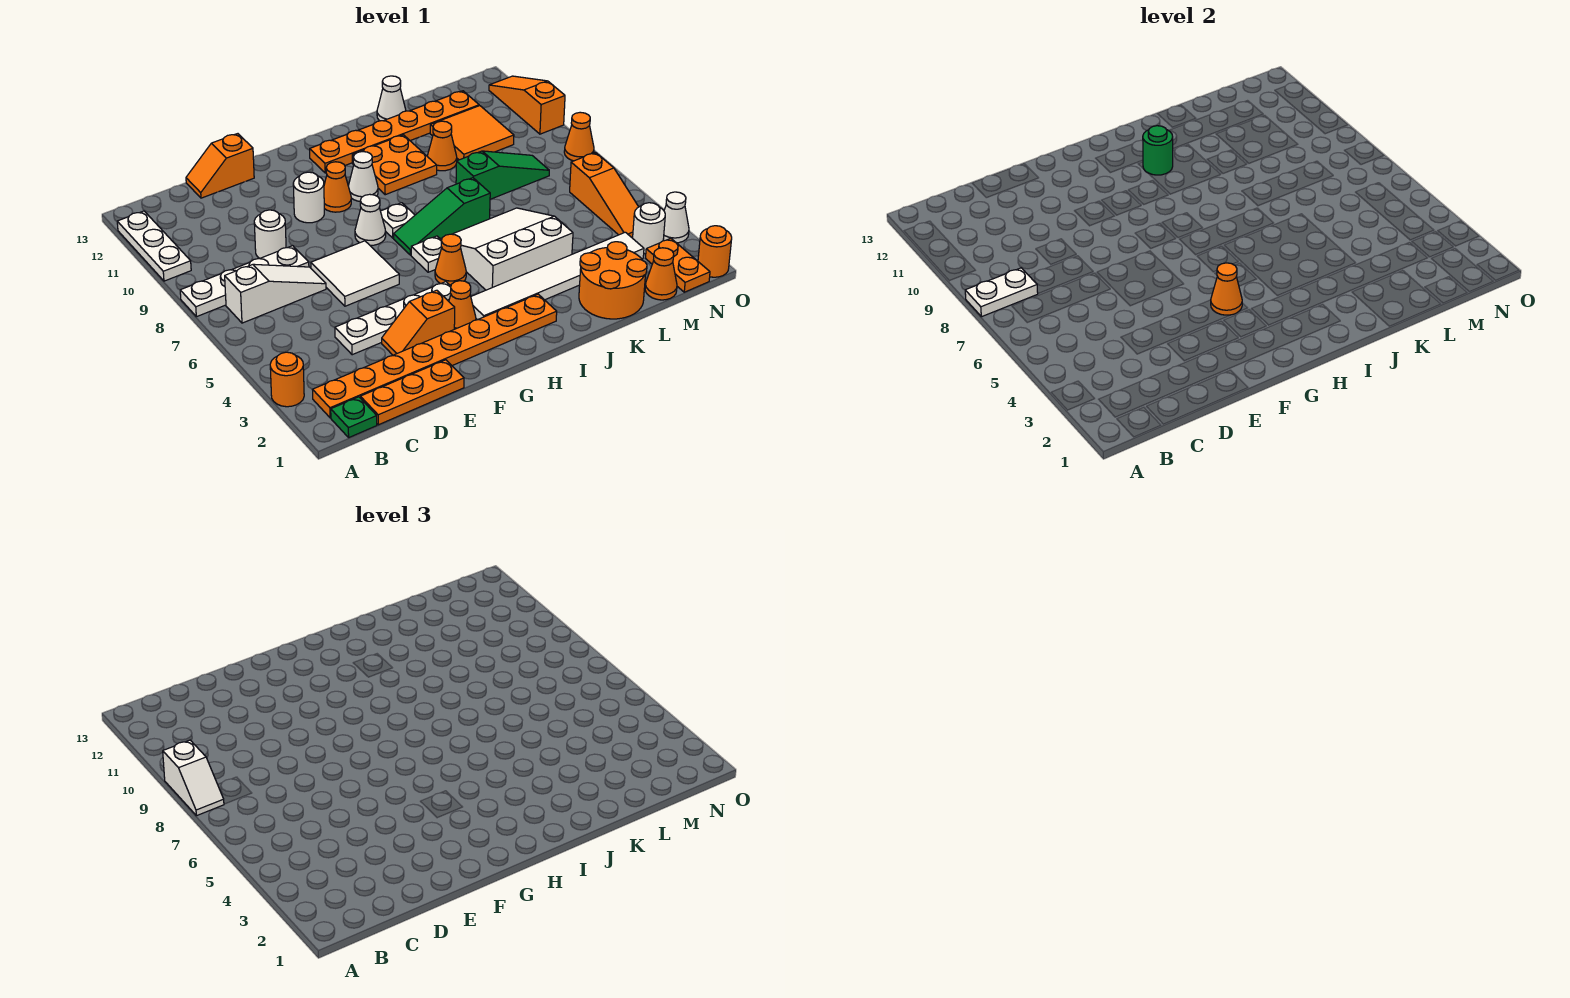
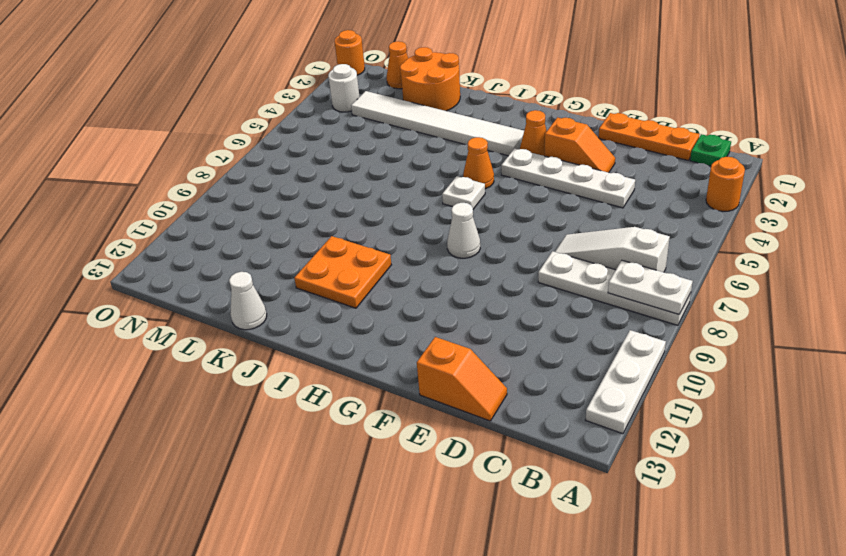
none -> orange 1x8 plate [312,294,557,418]
none -> white 1x1 round brick [254,210,286,258]
none -> white 2x2 tile [311,241,399,306]
none -> white 1x1 round brick [293,172,324,223]

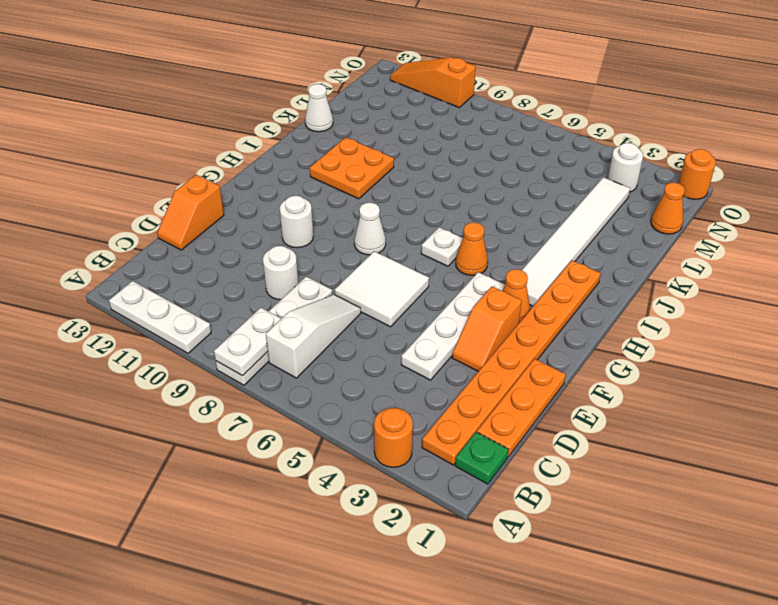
none -> orange 1x1 cone [324,162,351,212]
none -> green 1x3 slope [394,178,490,255]
none -> white 1x1 plate [381,203,415,238]
none -> white 1x1 cone [348,152,378,201]

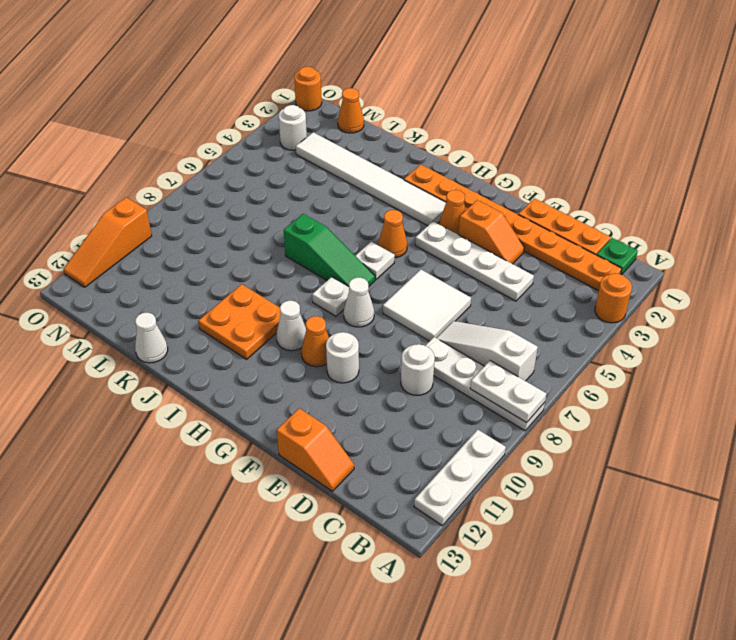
none -> orange 1x6 plate [310,91,479,173]
none -> white 3x3 slope [441,208,573,290]
none -> orange 2x2 round brick [579,242,647,319]
none -> green 1x3 slope [456,151,549,199]

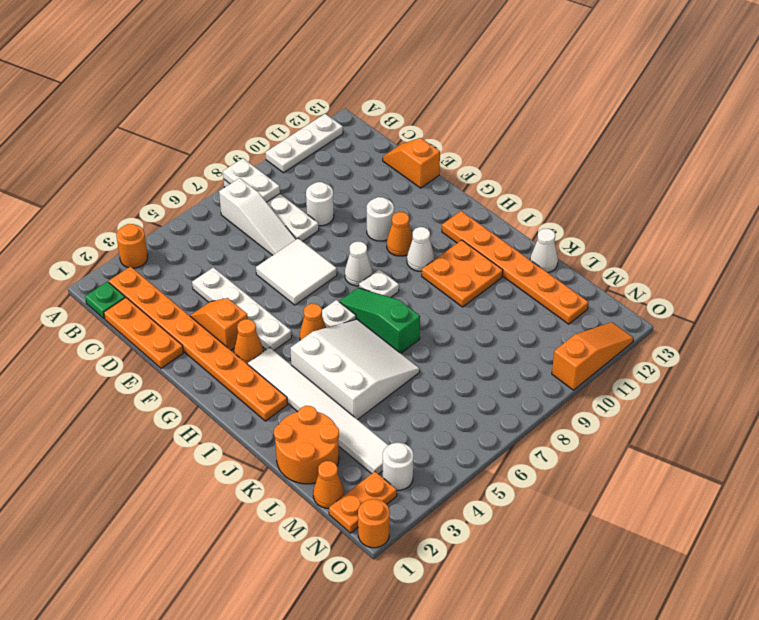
none -> green 1x3 slope [456,151,549,199]
none -> orange 1x1 cone [427,121,457,171]
none -> orange 2x2 tile [430,106,514,160]
none -> orange 1x3 slope [570,153,638,238]

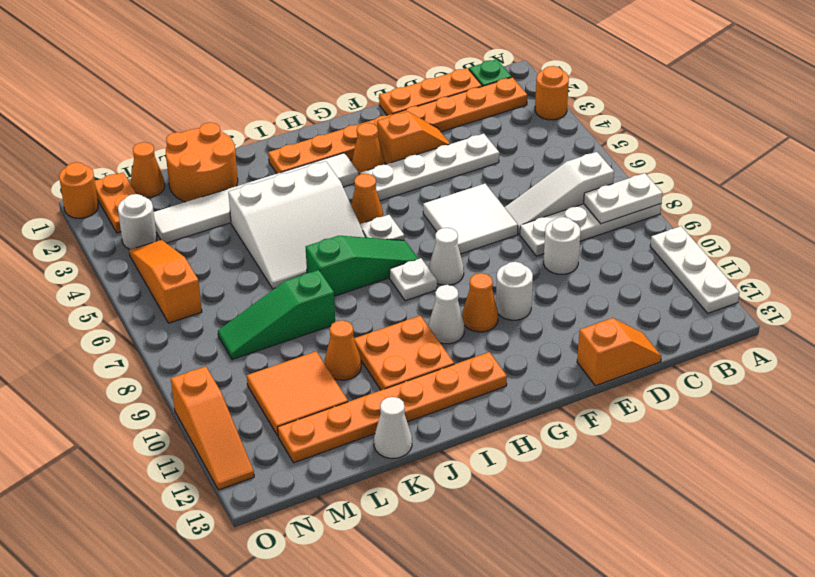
none -> white 1x1 cone [663,192,689,243]
none -> orange 1x1 cone [564,112,594,161]
none -> orange 1x1 cone [1211,263,1242,315]
none -> green 1x1 round brick [1143,126,1173,175]

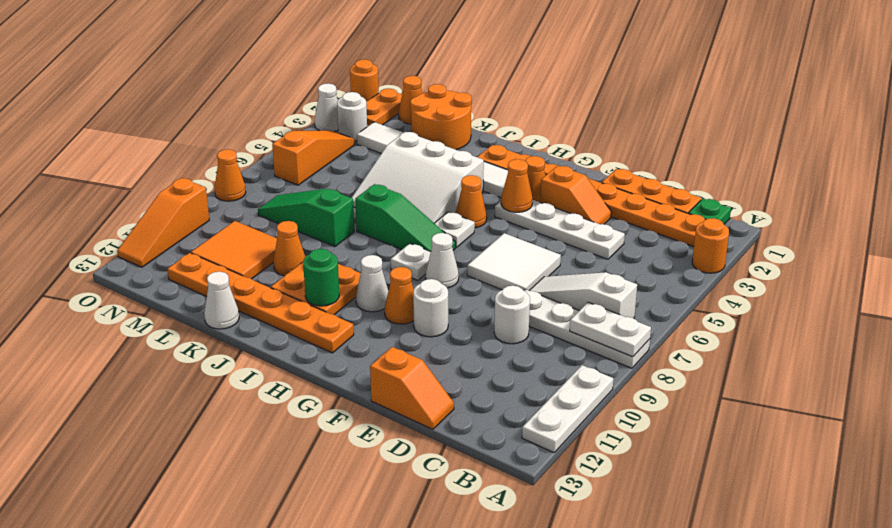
none -> white 1x2 slope [163,740,224,816]

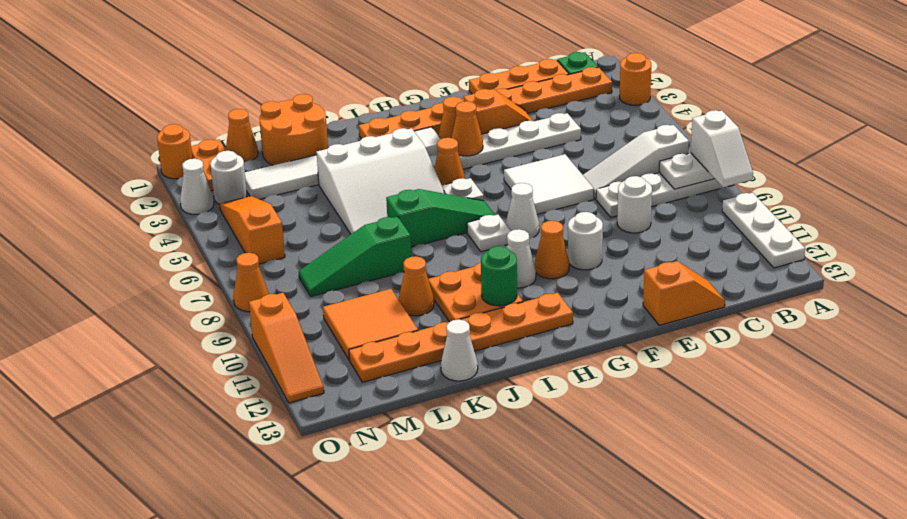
white 1x2 slope [691,110,753,187] -> white 1x2 slope turned to [163,740,224,816]

